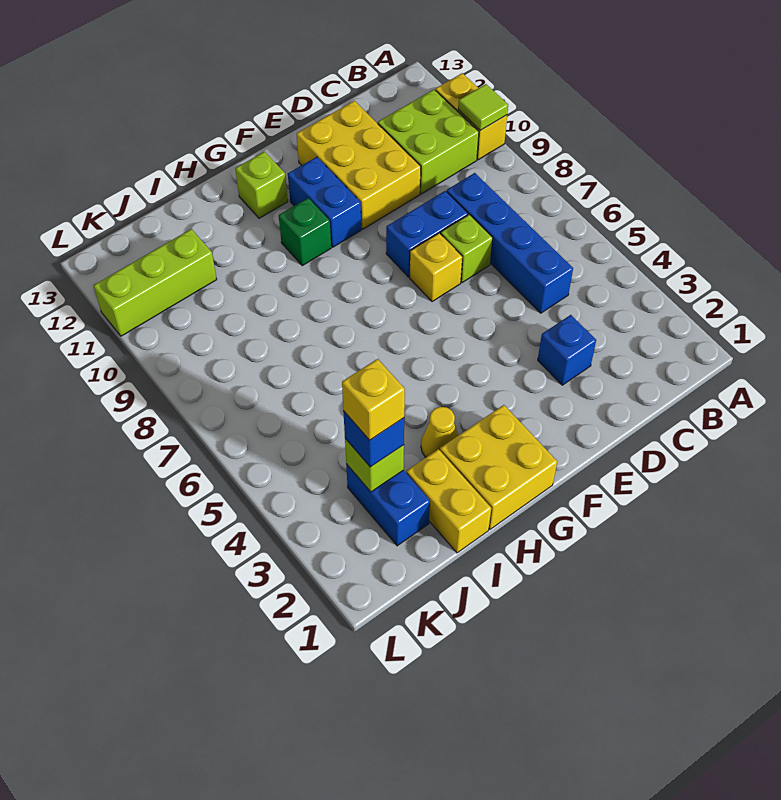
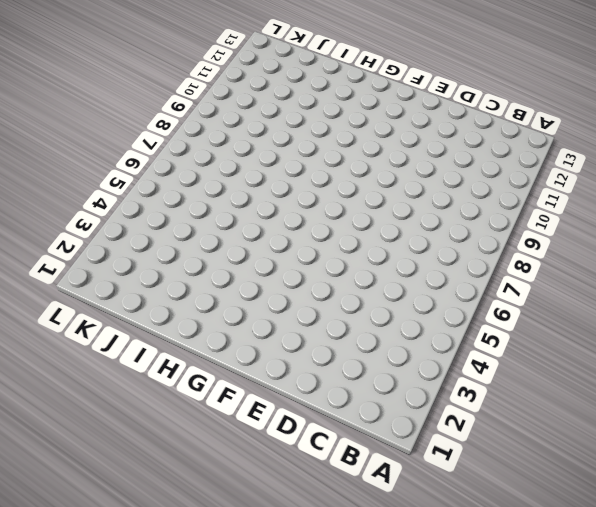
none -> yellow 1x2 brick [435,73,507,160]
none -> lime 2x2 brick [378,90,479,194]
none -> blue 1x4 brick [447,173,573,313]

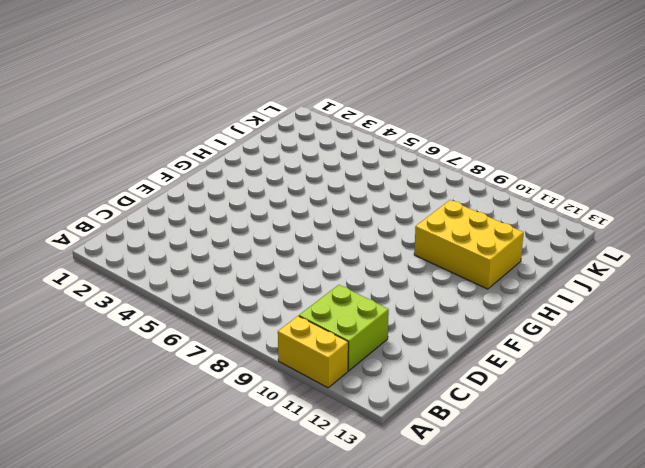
yellow 2x3 brick [414,200,524,289] -> yellow 2x3 brick moved to [297,101,421,229]
none -> blue 1x4 brick [447,173,573,313]
none -> blue 1x1 brick [538,315,596,385]
none -> lime 1x1 brick [441,214,493,283]

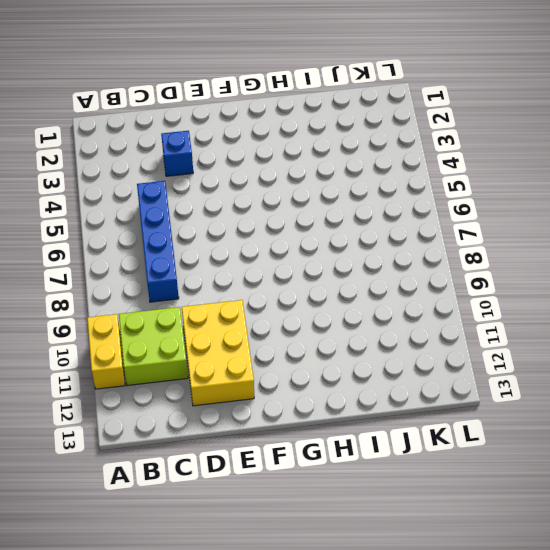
none -> lime 1x1 brick [441,214,493,283]
none -> blue 1x2 brick [386,191,468,277]
none -> yellow 1x1 brick [410,233,462,302]

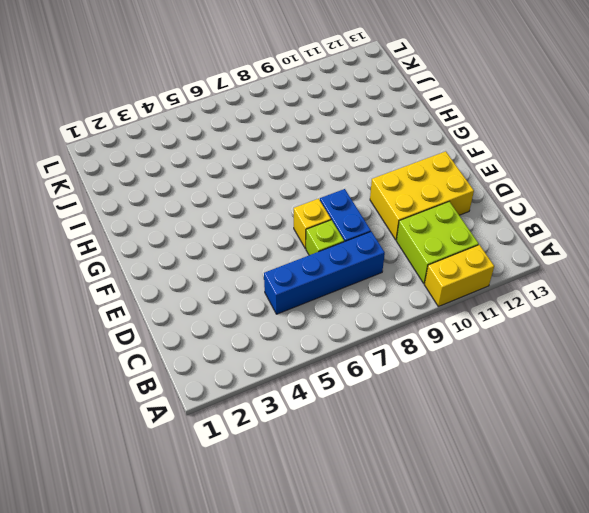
none -> blue 1x1 brick [538,315,596,385]
none -> blue 1x2 brick [288,157,361,247]
none -> yellow 2x2 brick [440,405,557,529]

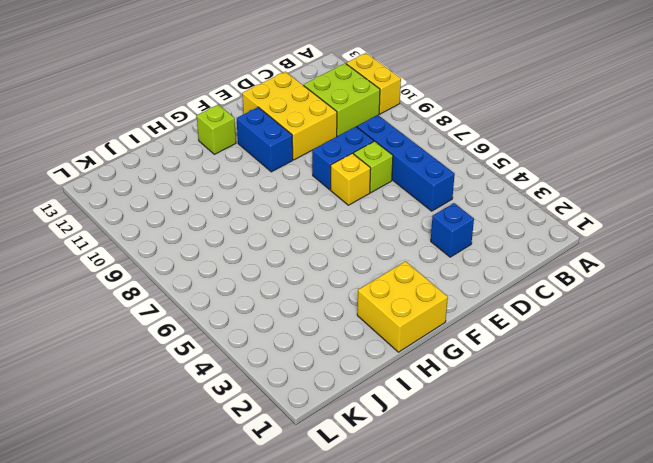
none -> green 1x1 brick [279,198,331,266]
none -> yellow 1x1 cone [421,407,458,457]
none -> yellow 1x2 brick [406,449,491,553]

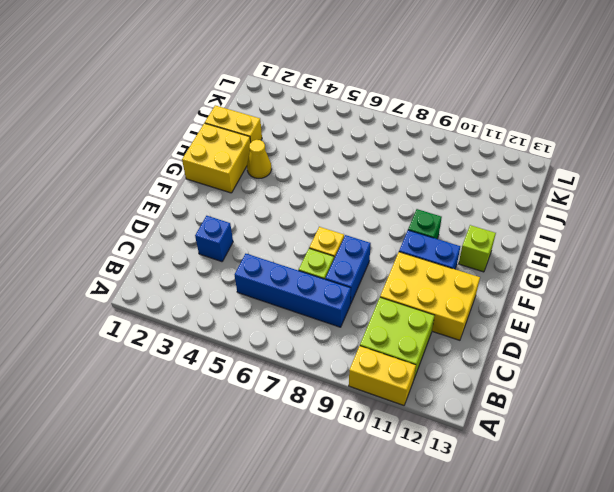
none -> blue 1x2 brick [346,464,430,546]
none -> lime 1x3 brick [93,229,217,336]
none -> lime 1x1 tile [458,84,508,130]

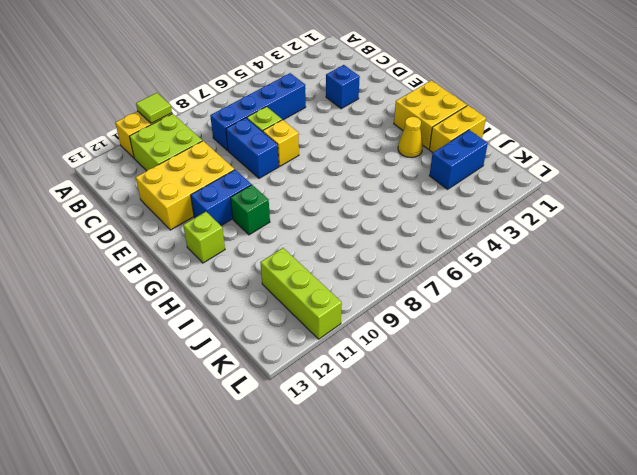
none -> lime 1x1 brick [345,439,404,492]
none -> blue 1x1 brick [343,411,404,467]
none -> yellow 1x1 brick [342,359,405,440]

